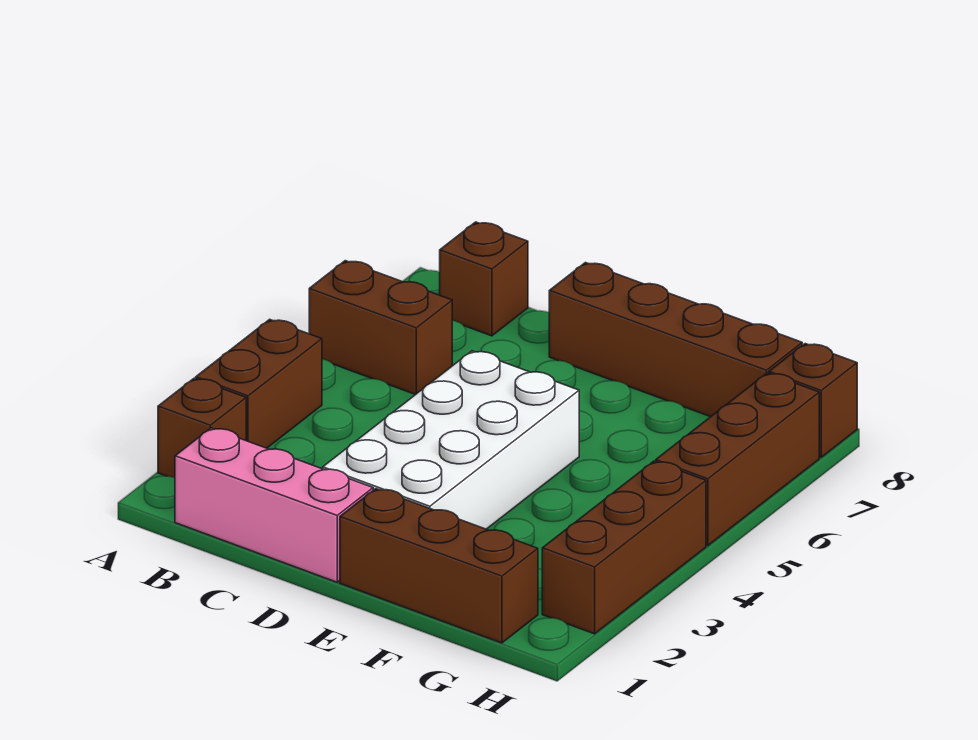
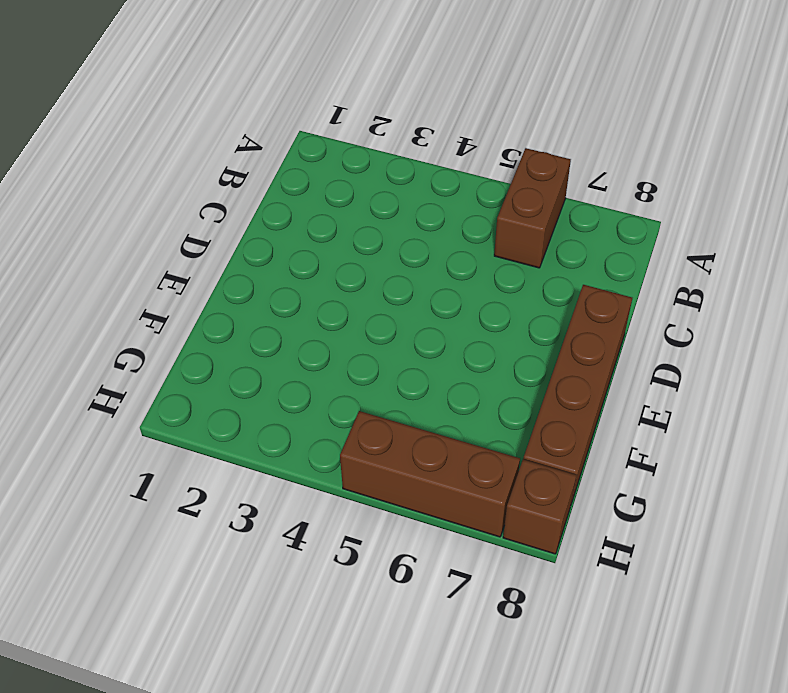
none -> brown 1x1 brick [158,378,246,478]
none -> brown 1x2 brick [196,319,322,448]

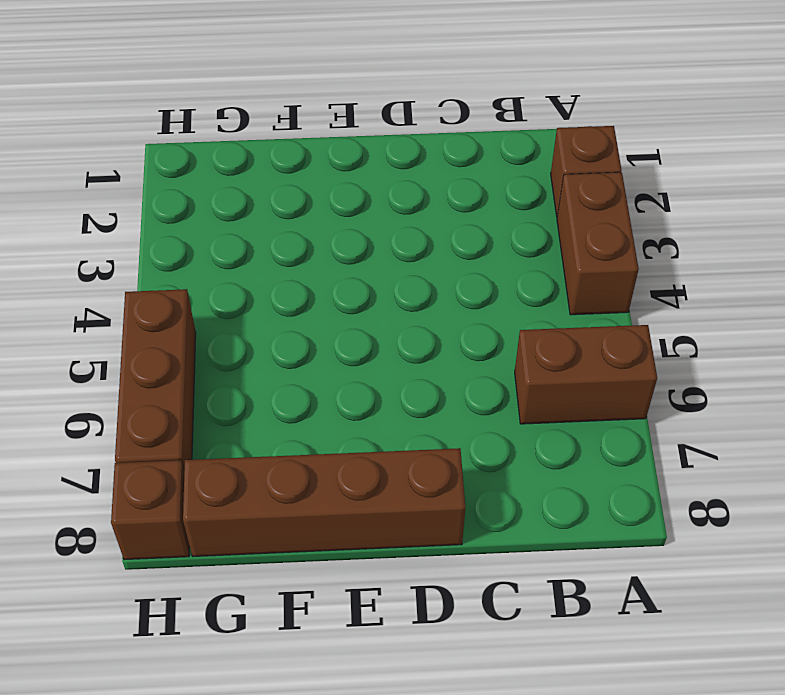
none -> pink 1x3 brick [175,428,373,582]
none -> brown 1x1 brick [440,222,528,336]

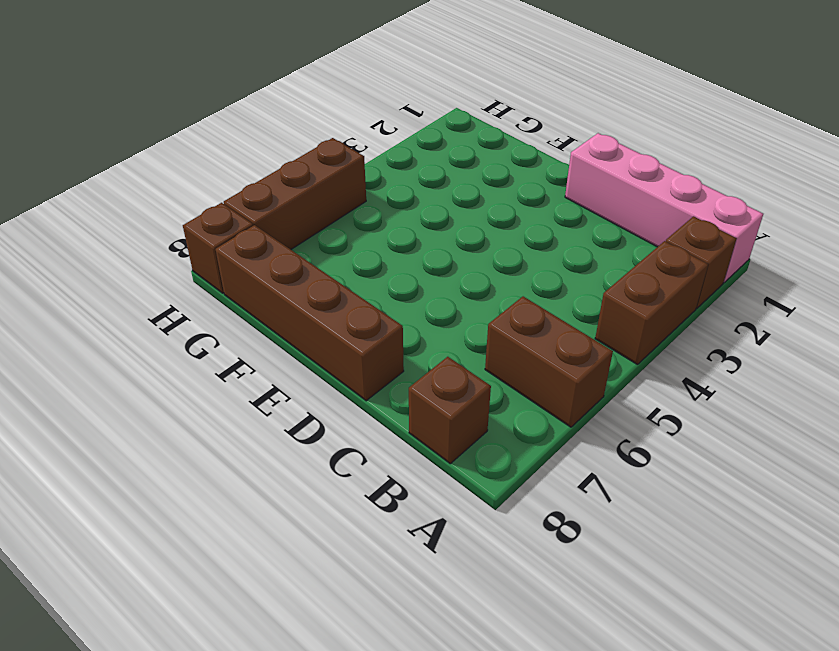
pink 1x4 brick [565,133,763,282] -> pink 1x3 brick [175,428,373,582]
none -> white 2x4 brick [323,351,579,529]
none -> brown 1x3 brick [340,489,538,643]

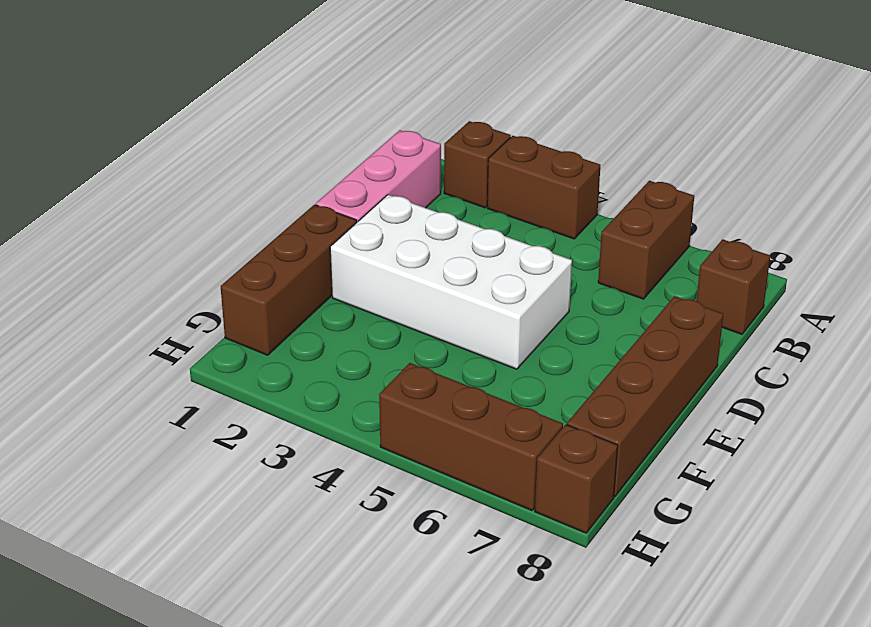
none -> brown 1x3 brick [542,461,706,634]

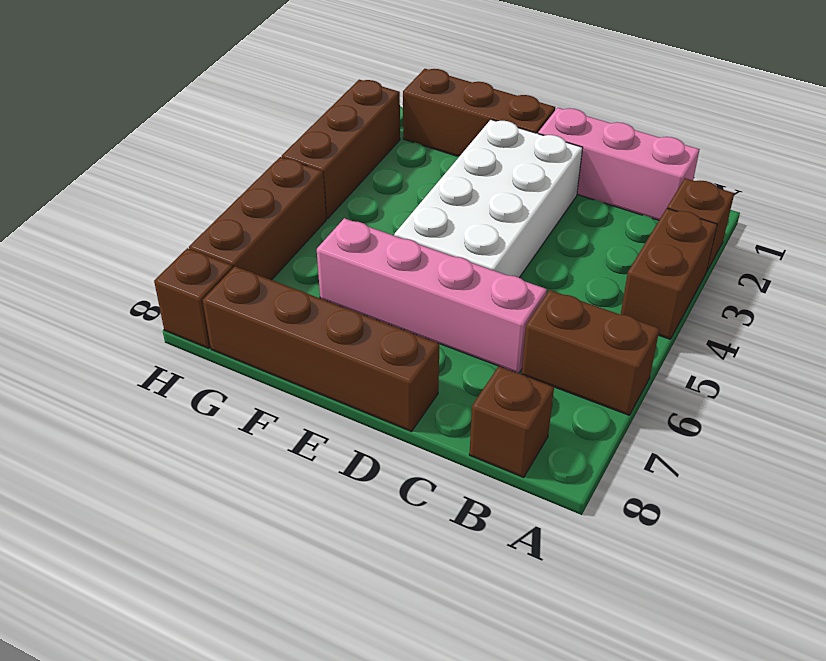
pink 1x4 brick [317,218,547,373] -> none

